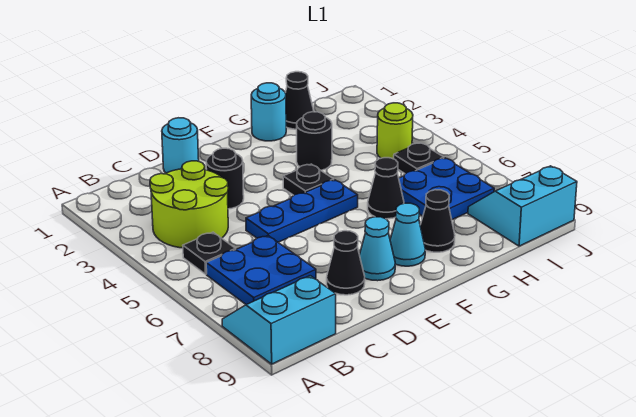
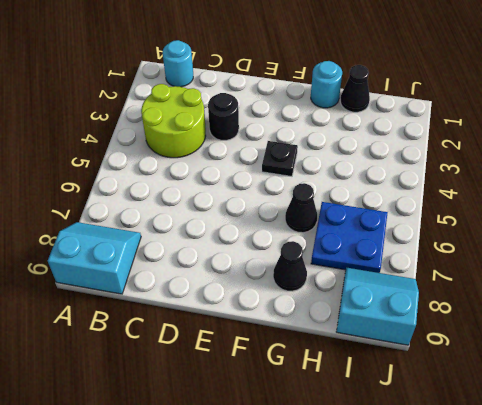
cyan 1x1 round brick [162,40,193,87] -> cyan 1x1 round brick moved to [162,118,199,173]
none -> black 1x1 plate [183,232,236,274]
none -> blue 2x2 plate [206,236,316,305]
none -> blue 1x3 plate [246,180,358,242]

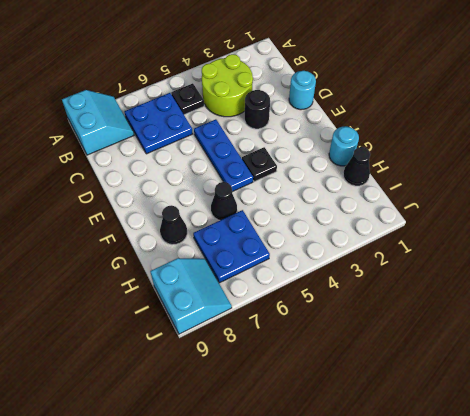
none -> black 1x1 cone [327,231,365,295]
none -> cyan 1x1 cone [360,217,395,281]
none -> cyan 1x1 cone [390,203,425,266]

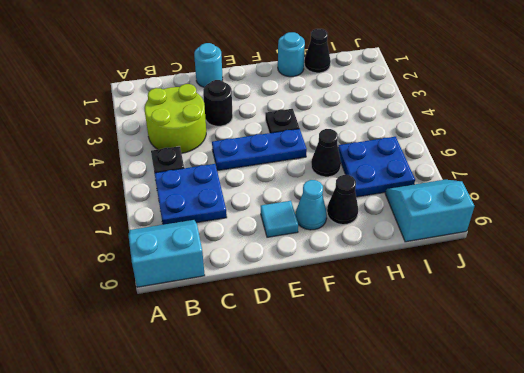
cyan 1x1 tile [261,201,298,237] -> cyan 1x1 cone [360,217,395,281]
none -> black 1x1 cone [327,231,365,295]
none -> black 1x1 round brick [297,112,332,170]
none -> lime 1x1 round brick [377,103,413,159]

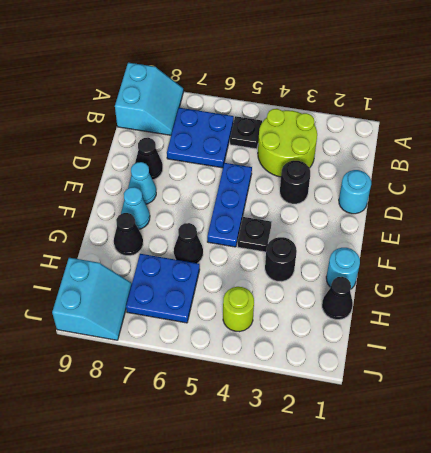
none -> black 1x1 plate [394,143,444,174]

